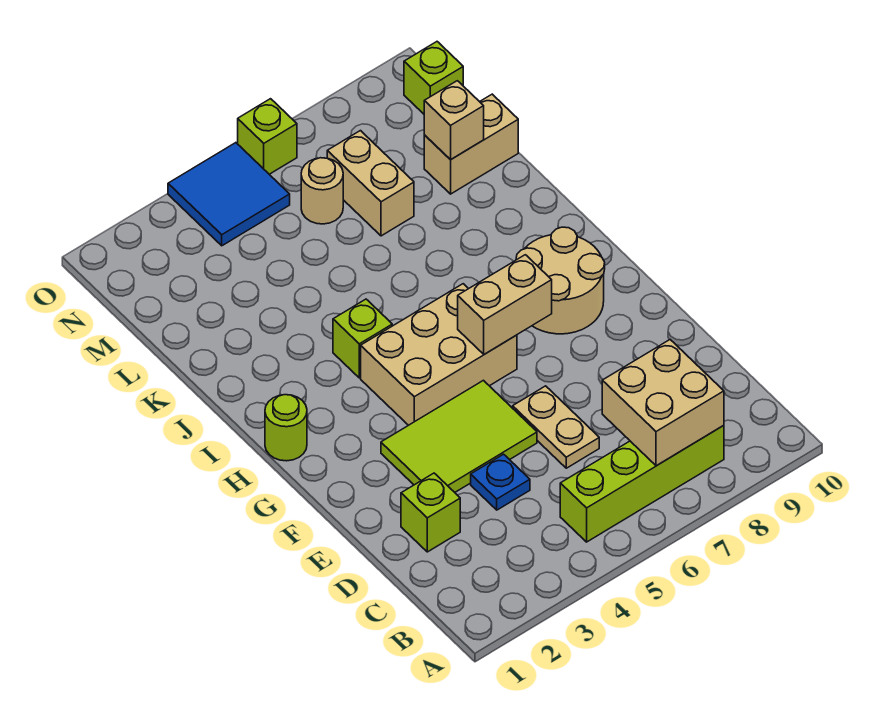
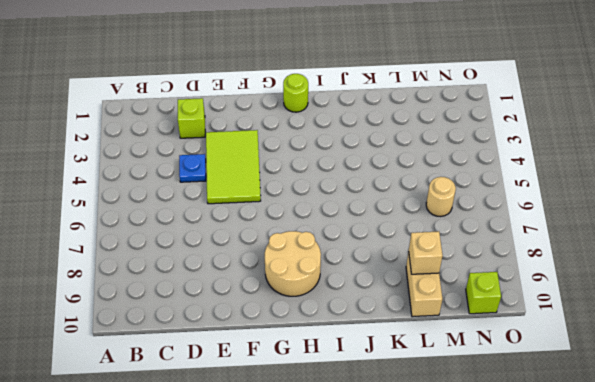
none -> lime 1x4 brick [560,425,724,542]
none -> tan 1x2 plate [513,386,599,468]
none -> tan 2x3 brick [361,284,517,425]

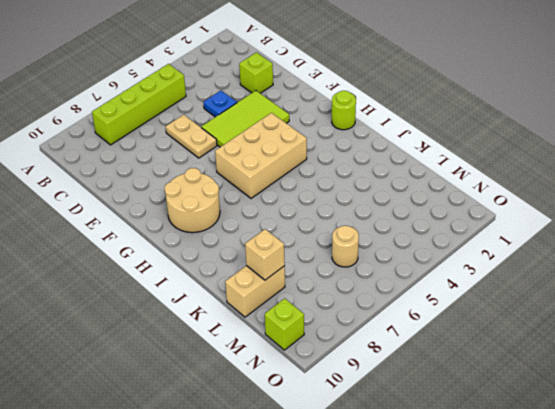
none -> lime 1x1 brick [333,299,392,378]
none -> tan 1x2 brick [327,131,414,236]
none -> blue 2x2 tile [168,143,290,246]

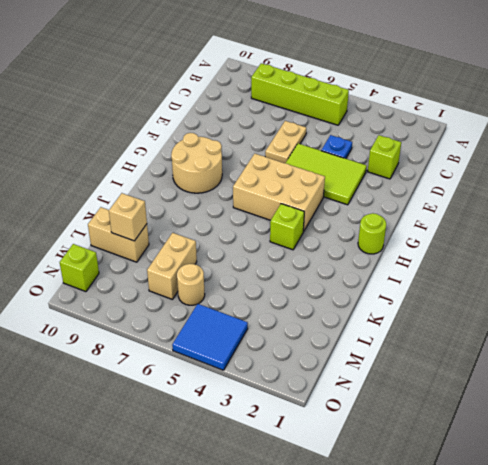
none -> lime 1x1 brick [238,99,297,174]
none -> tan 2x2 brick [602,340,724,466]
none -> tan 1x2 brick [458,255,552,354]

